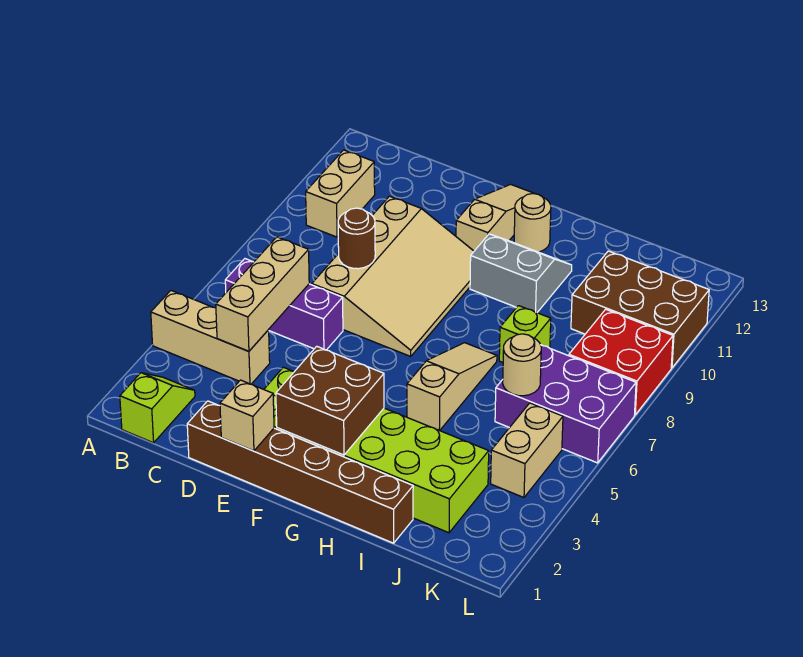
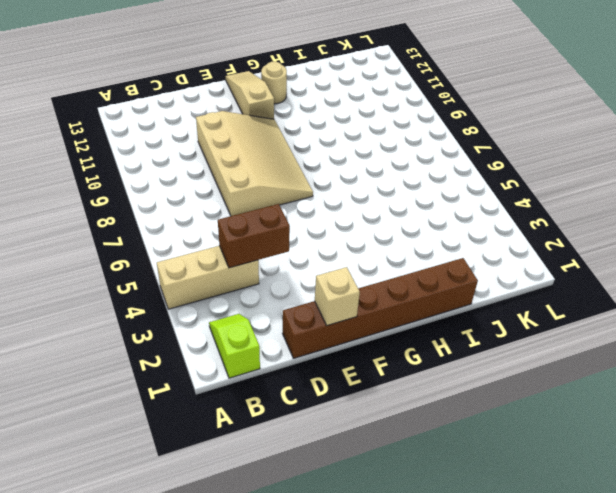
brown 1x2 brick [218,204,290,268] -> tan 1x3 brick [216,237,309,351]
none -> purple 1x3 brick [225,259,343,350]
none -> tan 1x2 brick [306,150,375,237]
none -> lime 2x6 brick [264,367,489,533]

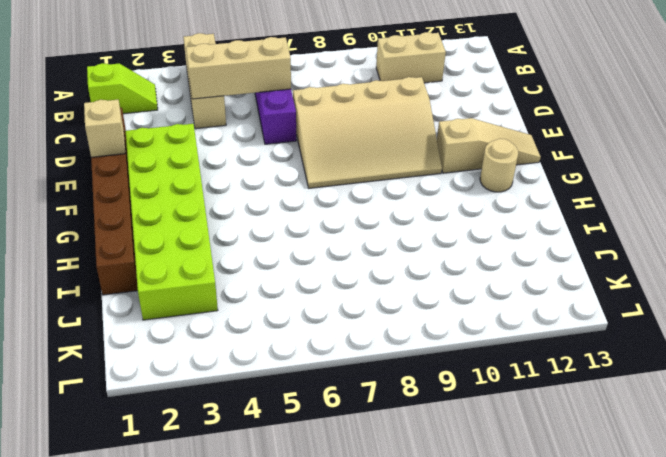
none -> grey 2x2 slope [470,234,572,313]
none -> tan 1x3 slope [407,343,497,431]
none -> lime 1x1 brick [499,306,551,362]

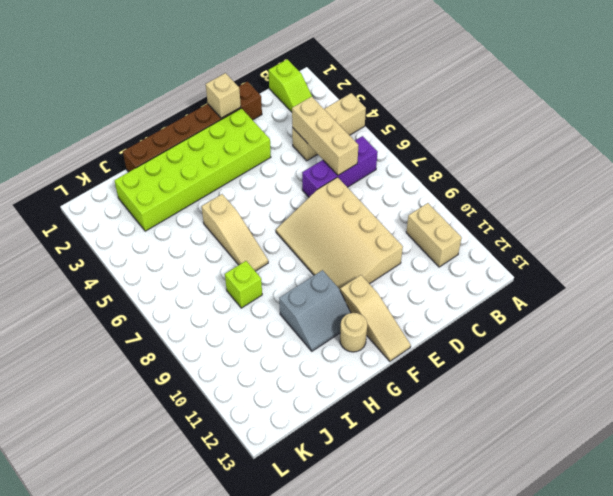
none -> purple 2x3 brick [495,345,636,463]
none -> brown 2x3 brick [571,251,709,368]
none -> tan 1x2 brick [491,403,563,497]

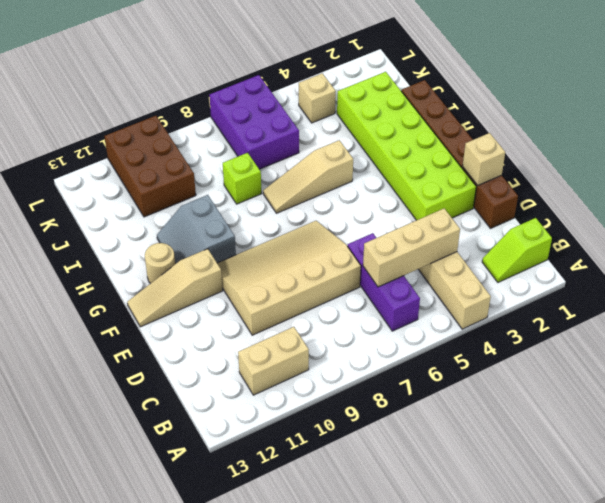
tan 1x1 brick [299,73,336,123] -> tan 1x2 brick [491,403,563,497]
none -> red 2x2 brick [569,309,673,415]
none -> brown 1x1 round brick [338,208,375,269]
none -> brown 2x2 brick [276,346,384,455]

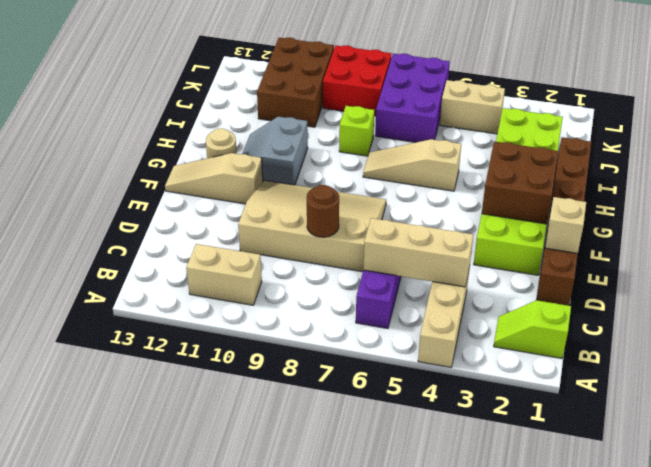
none -> tan 1x1 round brick [503,334,541,396]

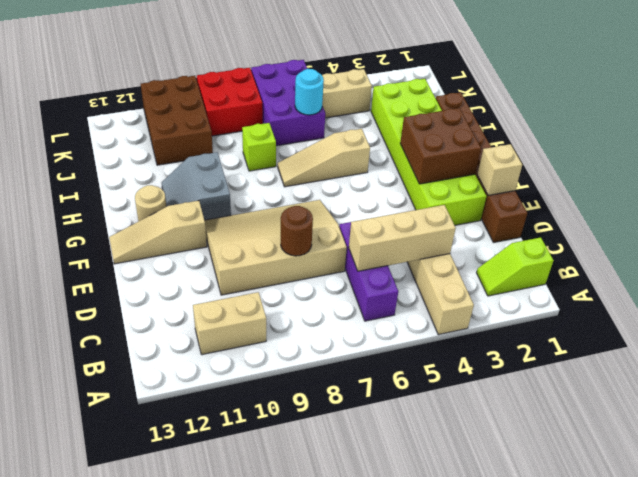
cyan 1x1 round brick [295,69,324,115] -> tan 1x1 round brick [503,334,541,396]

